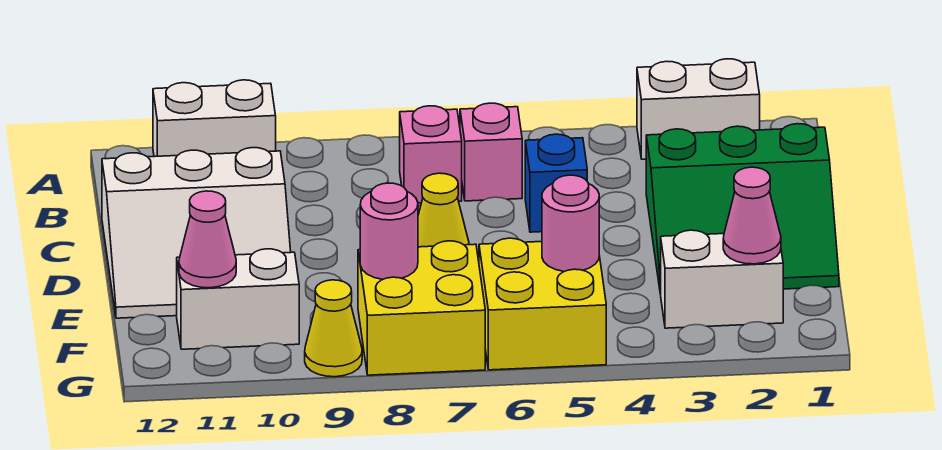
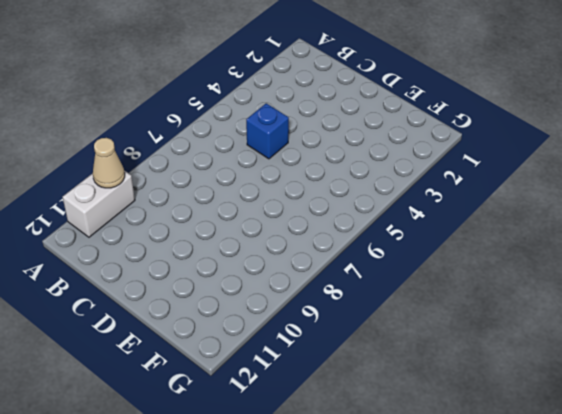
tan 1x1 cone [93,138,125,188] -> none
none -> white 1x2 brick [637,59,760,159]
none -> pink 1x1 brick [460,103,522,201]
none -> pink 1x1 brick [400,106,462,203]

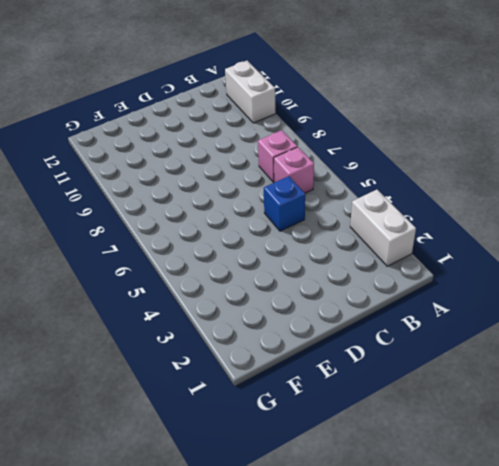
none -> green 3x3 slope [646,124,839,294]
none -> white 3x3 slope [102,148,291,318]
none -> yellow 1x1 cone [418,173,469,247]

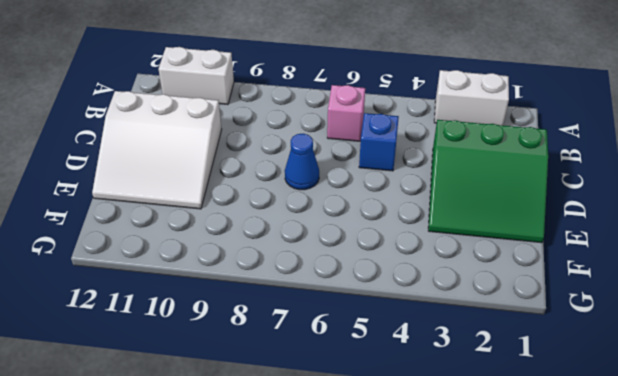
blue 1x1 cone [285,134,319,190] -> yellow 1x1 cone [418,173,469,247]
none -> pink 1x1 brick [400,106,462,203]
none -> white 1x2 brick [660,230,783,328]
none -> yellow 2x2 brick [479,238,606,370]

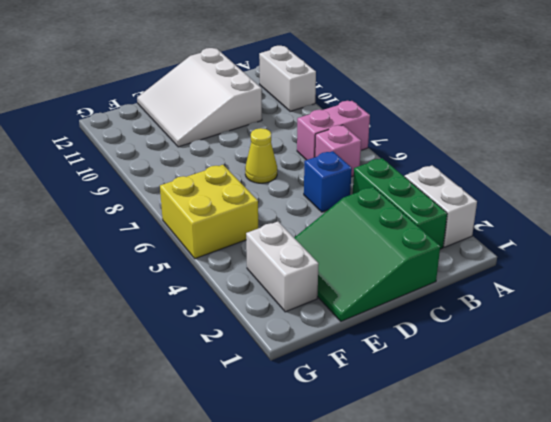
pink 1x2 brick [297,101,370,160] -> pink 1x1 brick [400,106,462,203]
green 1x3 brick [353,158,447,249] -> none
none -> yellow 2x2 brick [358,241,485,375]
none -> white 1x2 brick [177,249,299,349]
none -> yellow 1x1 cone [305,280,362,377]

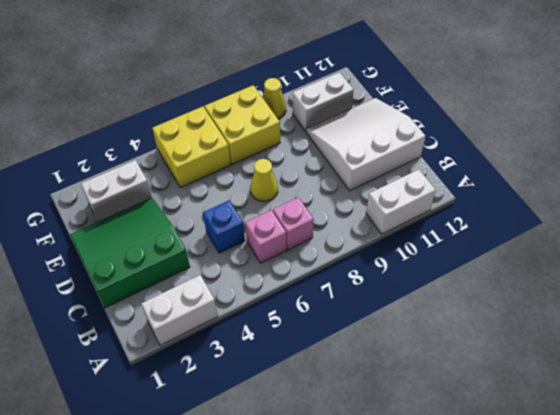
none -> pink 1x1 cone [723,167,781,264]
none -> pink 1x1 round brick [542,175,599,272]
none -> pink 1x1 round brick [360,183,418,279]

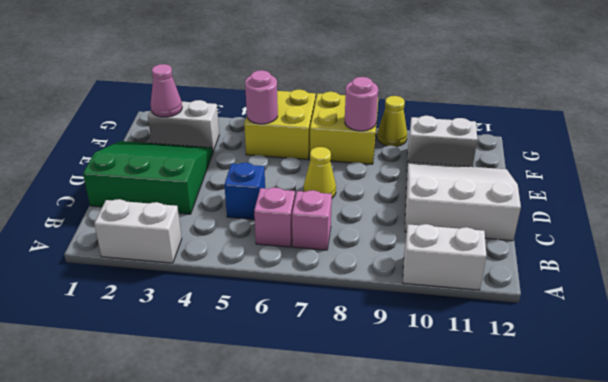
none -> pink 1x1 cone [179,191,236,288]

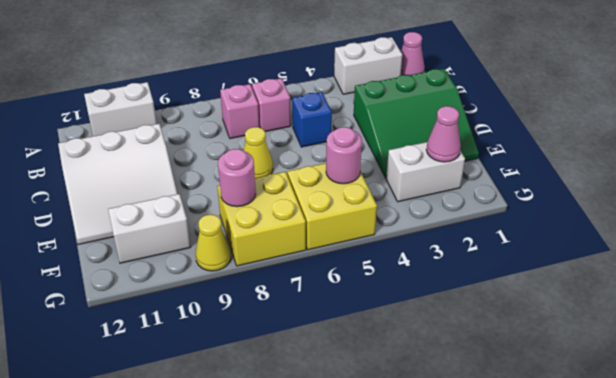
pink 1x1 cone [401,32,425,75] -> pink 1x1 cone moved to [179,191,236,288]

